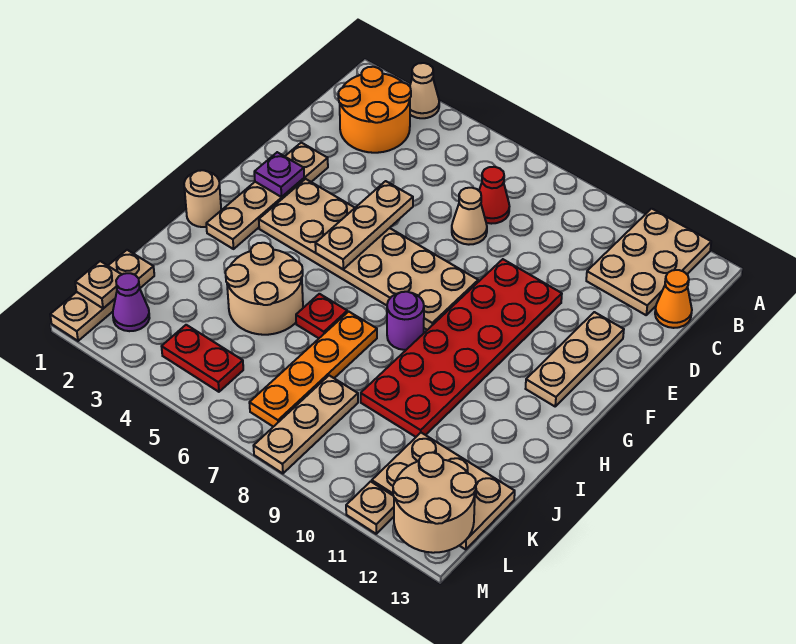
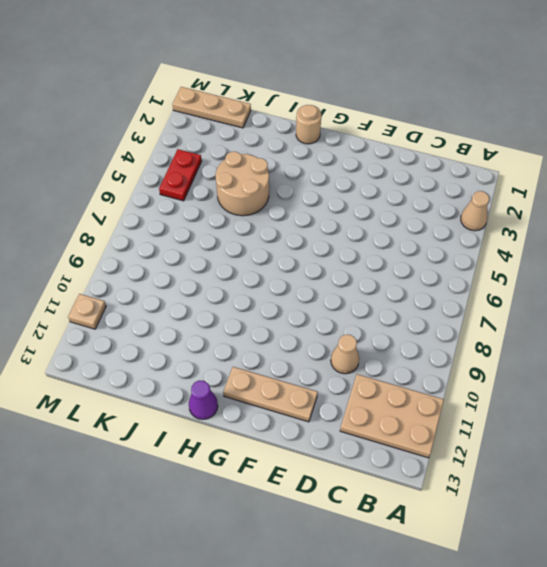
tan 1x1 cone [331,335,359,374] -> tan 1x1 cone moved to [452,188,487,245]
purple 1x1 cone [189,381,218,419] -> purple 1x1 cone moved to [113,273,149,331]
none -> orange 2x2 round brick [338,67,411,153]
none -> red 1x1 cone [479,167,510,224]
none -> orange 1x1 cone [655,270,692,328]

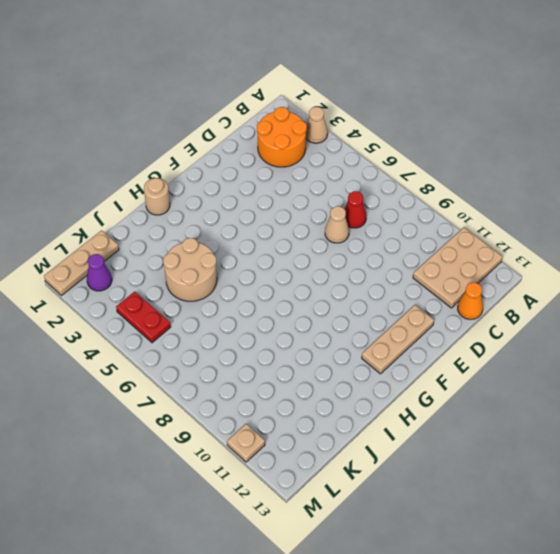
none -> tan 1x4 plate [206,143,328,249]
none -> red 2x6 plate [361,259,562,437]
none -> tan 2x6 plate [259,179,478,330]

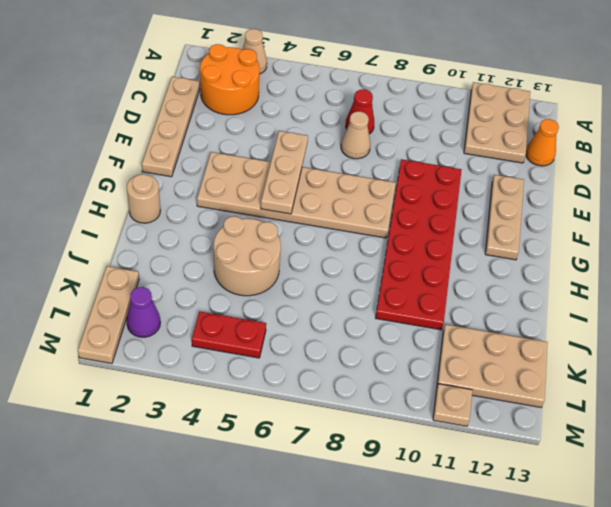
tan 1x4 plate [142,77,200,177] -> tan 1x4 plate moved to [206,143,328,249]
none -> purple 1x1 round brick [387,292,424,350]
none -> red 1x1 plate [296,294,347,338]
none -> orange 1x4 plate [249,312,377,427]

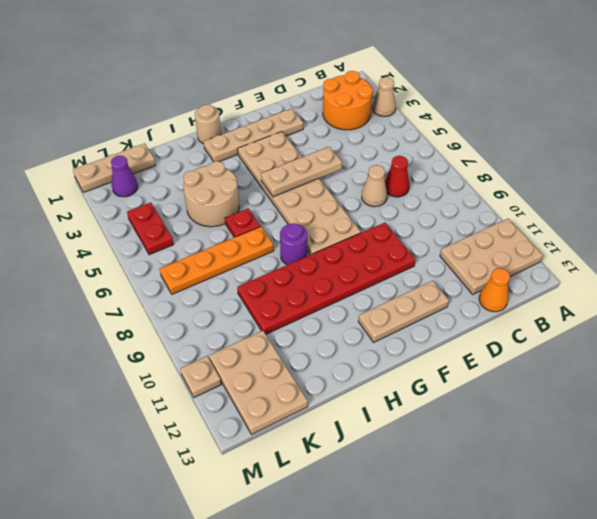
none -> tan 1x3 plate [254,375,358,473]
none -> purple 1x1 plate [254,152,304,197]
none -> tan 1x1 plate [75,261,122,308]

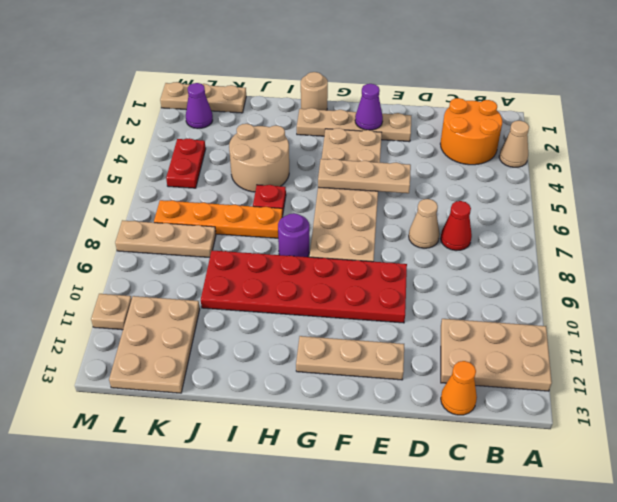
purple 1x1 cone [355,84,383,130] -> purple 1x1 plate [254,152,304,197]
none -> tan 1x1 plate [75,261,122,308]
none -> tan 2x2 round brick [393,452,476,553]

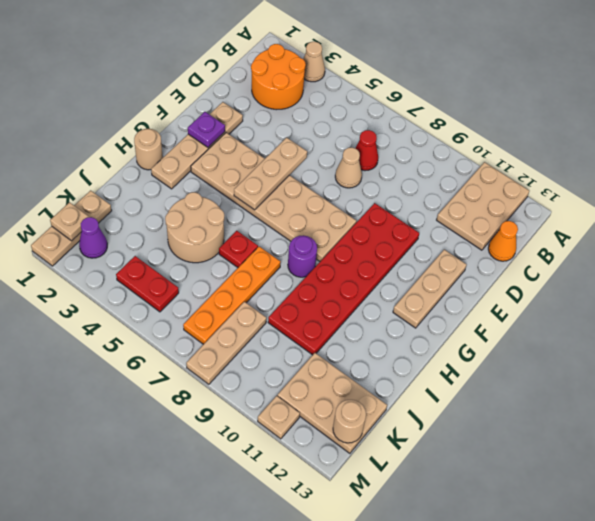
tan 1x1 round brick [333,400,366,443] -> tan 2x2 round brick [393,452,476,553]

